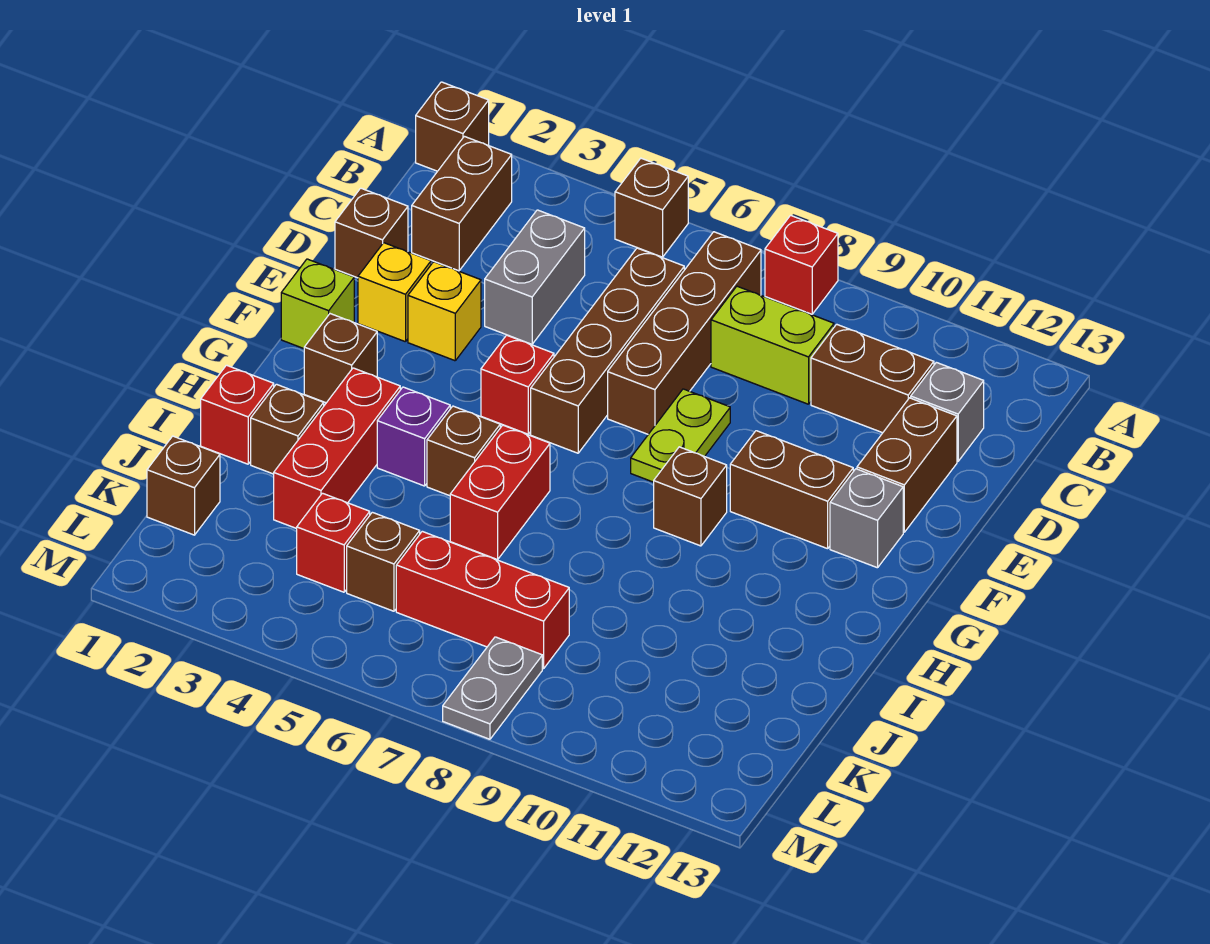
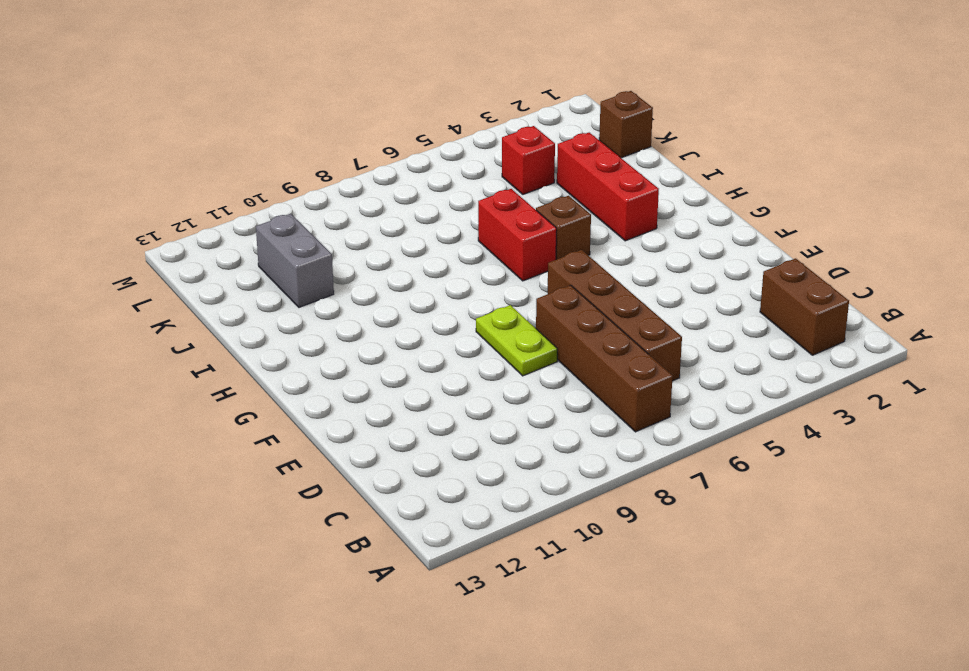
grey 1x2 brick [256,214,334,307] -> grey 1x2 brick moved to [485,210,585,344]
none -> brown 1x1 brick [416,82,489,171]
none -> brown 1x1 brick [615,158,688,257]
none -> red 1x1 brick [765,215,838,314]
none -> lime 1x2 brick [711,286,834,404]

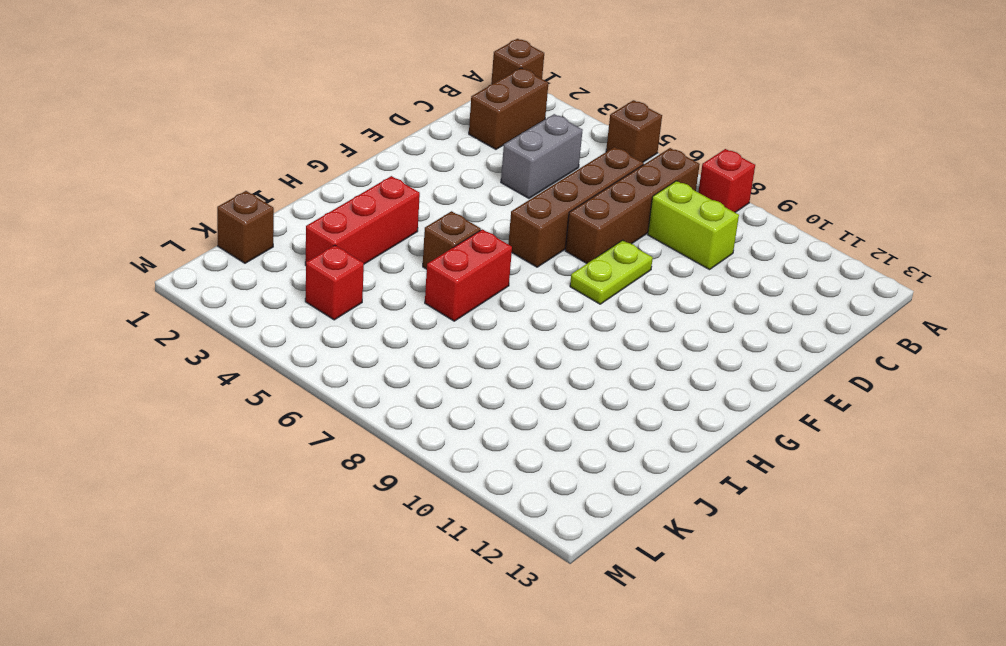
none -> brown 1x2 brick [811,324,934,433]
none -> grey 1x1 brick [911,362,984,461]
none -> brown 1x1 brick [335,188,408,278]
none -> brown 1x2 brick [857,398,957,532]

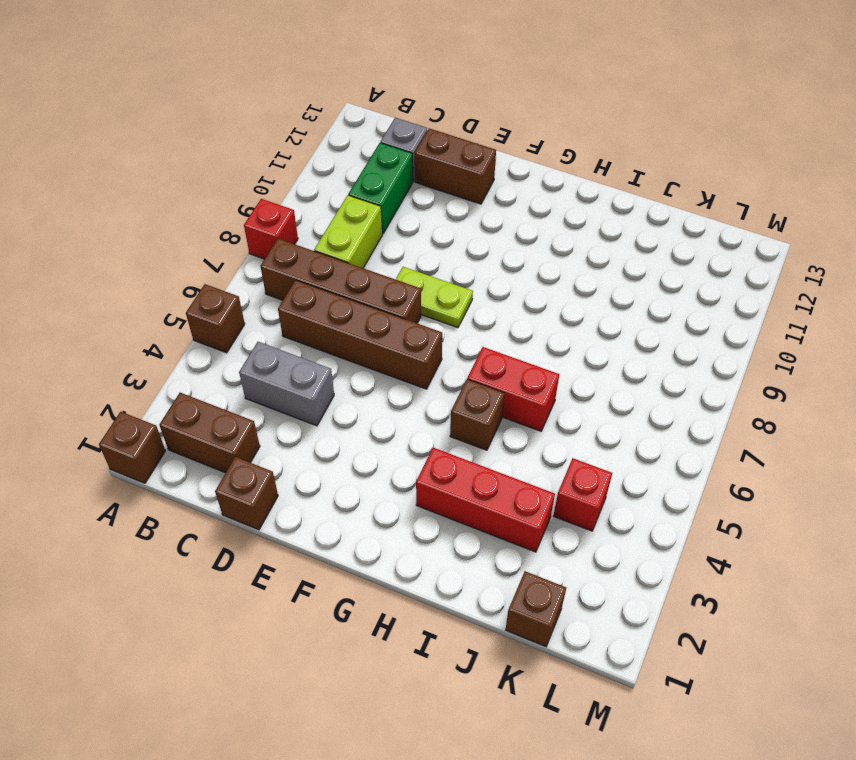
green 1x2 brick [348,143,413,234] -> brown 1x2 brick [811,324,934,433]
none -> yellow 1x1 brick [358,243,431,342]
none -> yellow 1x1 brick [408,262,481,361]
none -> lime 1x1 brick [281,259,354,349]
none -> red 1x1 brick [481,335,554,434]

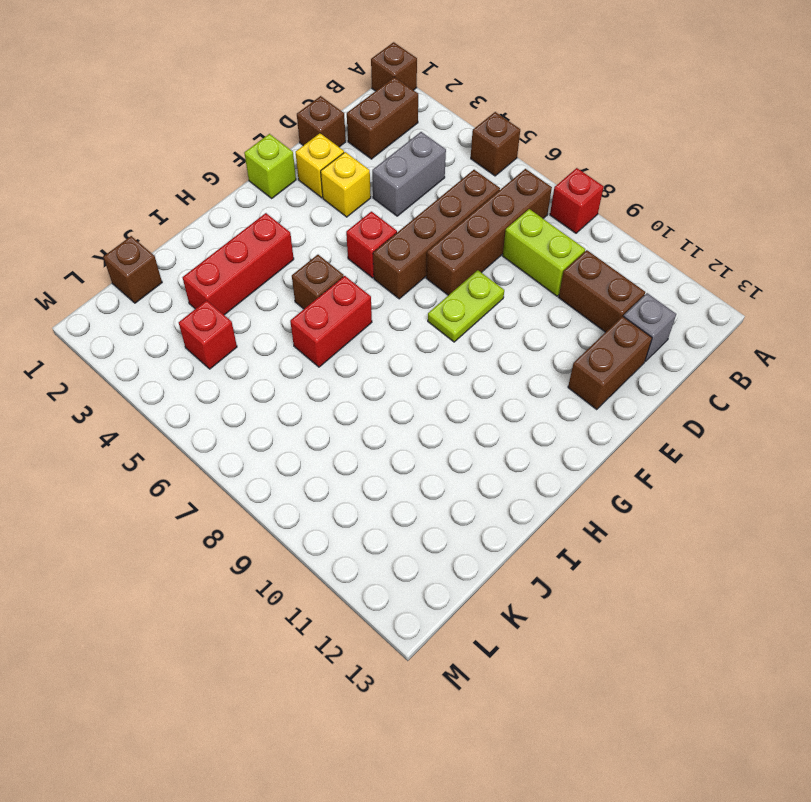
none -> brown 1x2 brick [730,431,853,549]
none -> grey 1x1 brick [830,469,903,568]
none -> brown 1x1 brick [304,314,377,403]
none -> brown 1x1 brick [654,447,727,546]

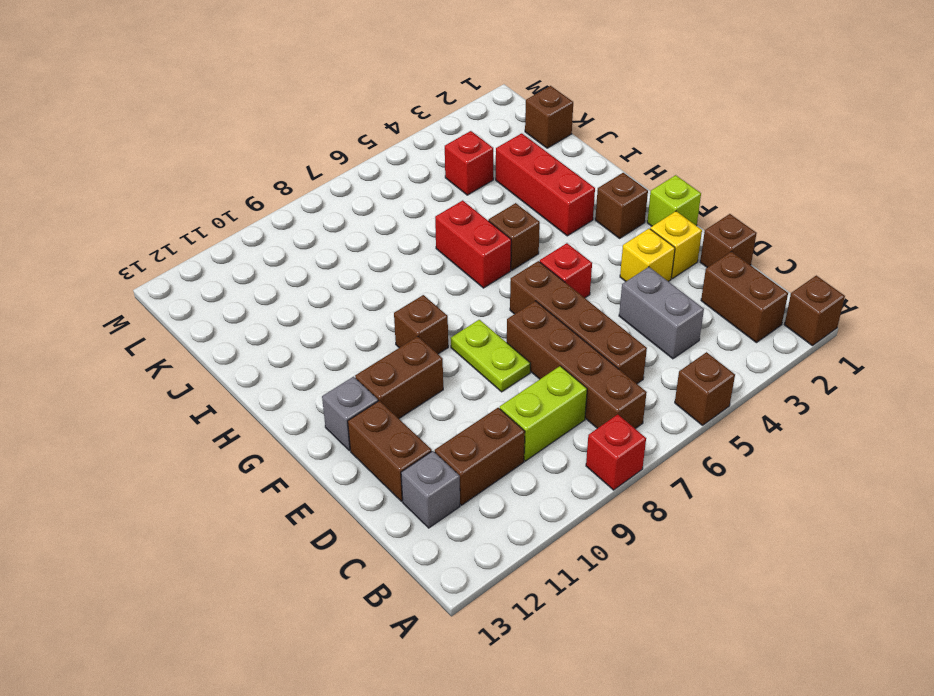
none -> purple 1x1 brick [377,387,450,486]
none -> red 1x1 brick [201,365,274,464]
none -> brown 1x1 brick [251,384,324,474]
none -> brown 1x1 brick [347,512,420,611]

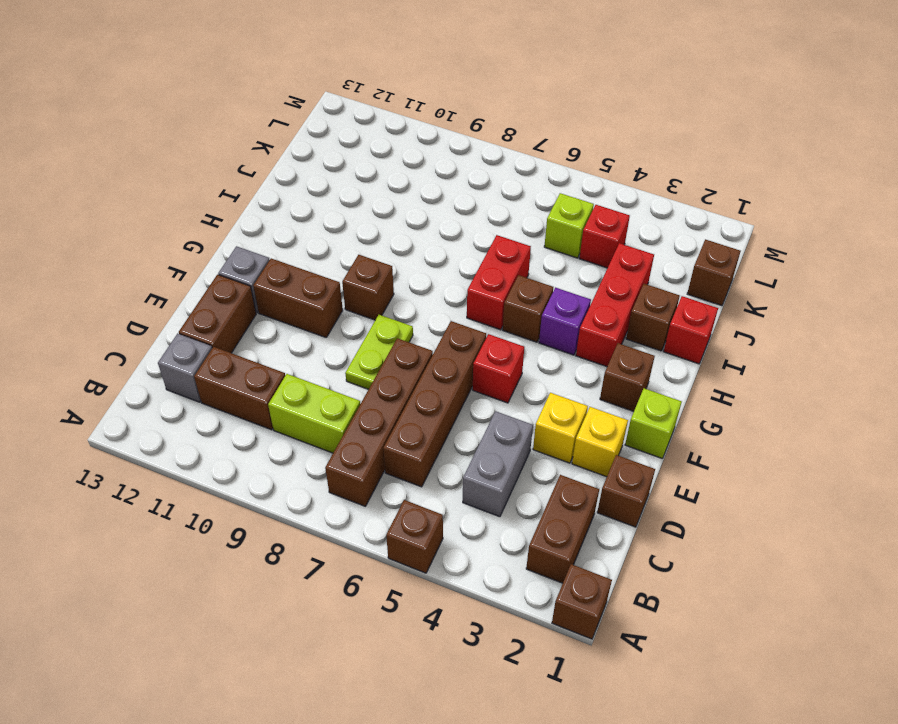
lime 1x1 brick [544,193,594,258] -> brown 1x1 brick [347,512,420,611]
none -> red 1x1 brick [765,215,838,314]
none -> red 1x3 brick [396,531,569,668]
none -> grey 1x2 plate [443,637,542,739]

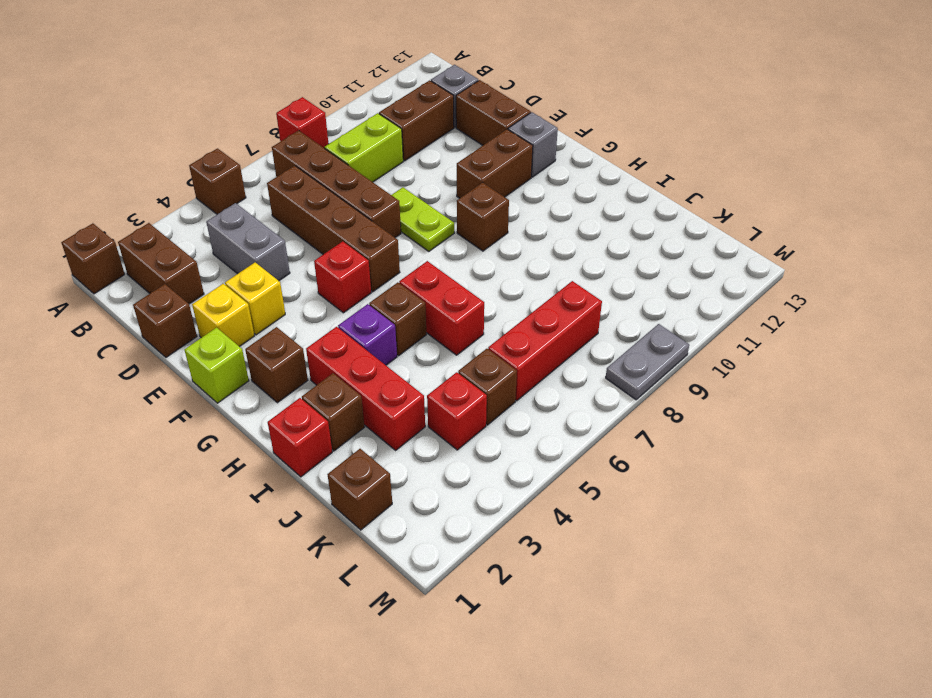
grey 1x2 plate [606,324,689,400] -> grey 1x2 plate turned to [443,637,542,739]

